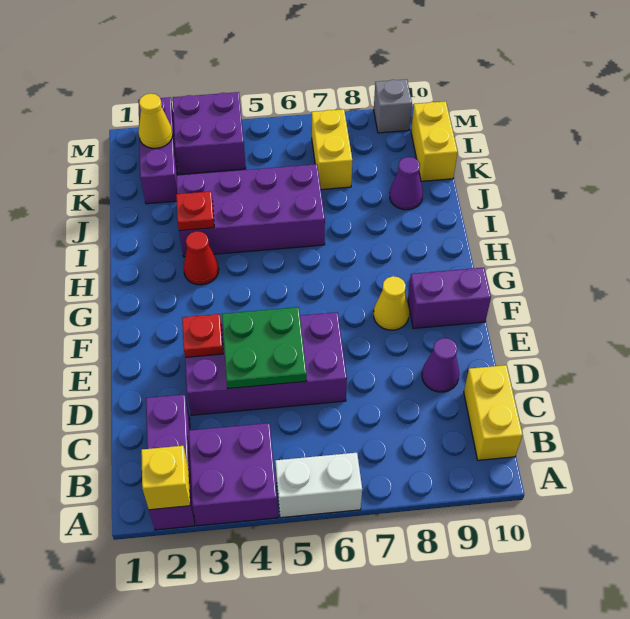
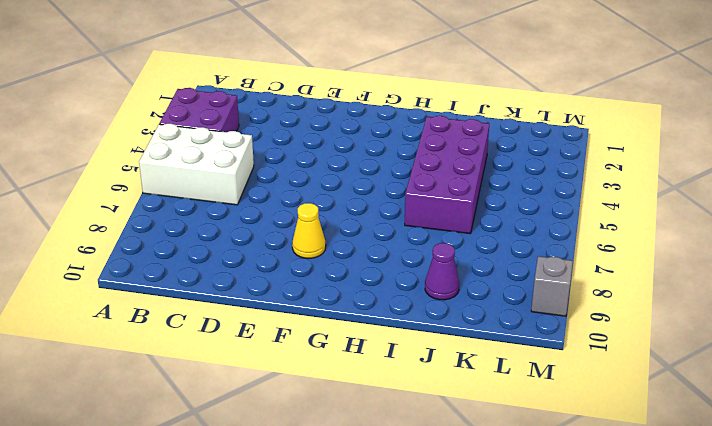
white 2x3 brick [139,124,254,205] -> white 1x2 brick [275,453,362,518]
none -> purple 1x3 brick [146,394,195,530]
none -> yellow 1x2 brick [464,365,523,460]
none -> purple 2x4 brick [185,312,347,415]

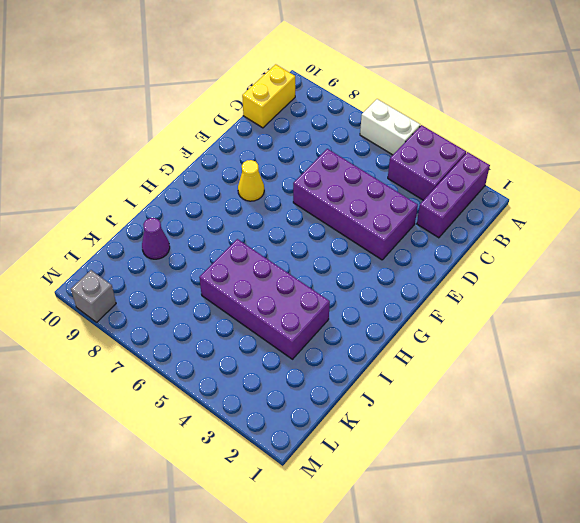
none -> purple 1x1 cone [422,338,459,392]
none -> purple 1x2 brick [408,268,491,328]
none -> red 1x1 cone [184,231,219,285]

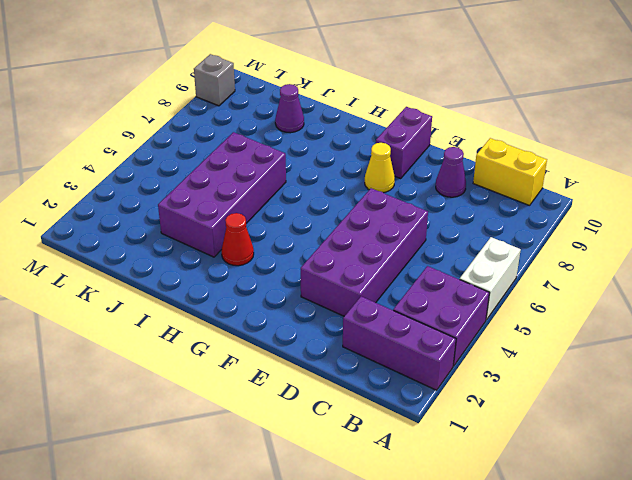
none -> purple 1x3 brick [138,97,178,204]
none -> yellow 1x2 brick [312,109,352,190]
none -> yellow 1x2 brick [411,101,458,181]

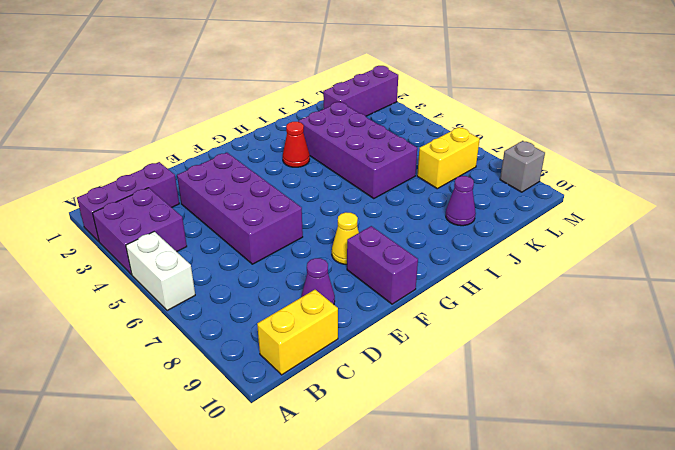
none -> yellow 1x2 brick [411,101,458,181]
none -> purple 2x2 brick [173,92,246,174]
none -> yellow 1x1 brick [141,446,190,510]

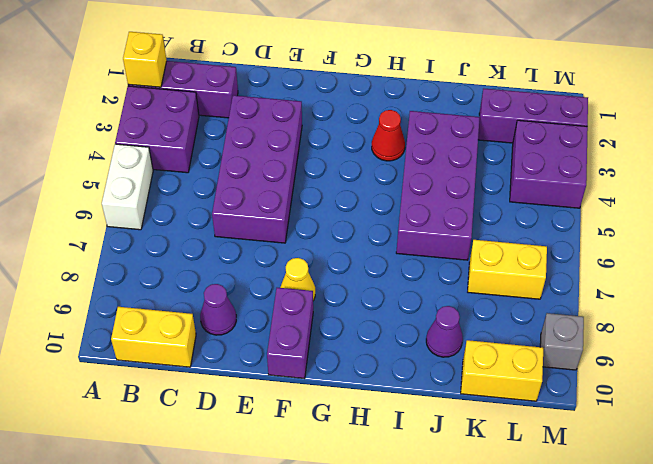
none -> green 2x2 plate [222,307,307,389]
none -> red 1x1 plate [182,314,223,357]
none -> red 1x1 plate [176,191,214,231]

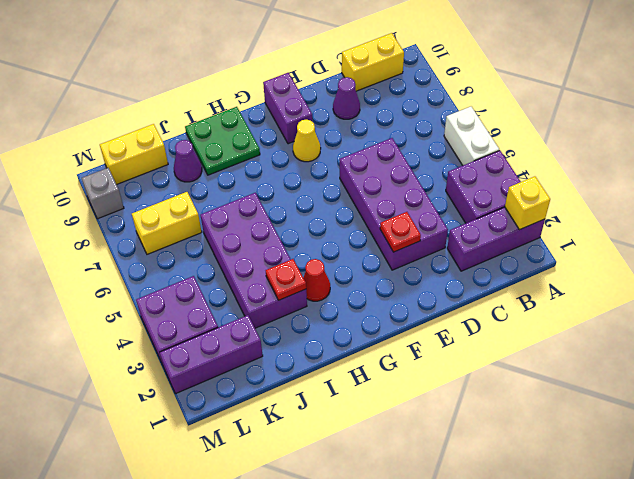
green 2x2 plate [185,107,260,175] -> green 2x2 plate moved to [222,307,307,389]
none -> yellow 1x1 cone [138,94,173,148]

